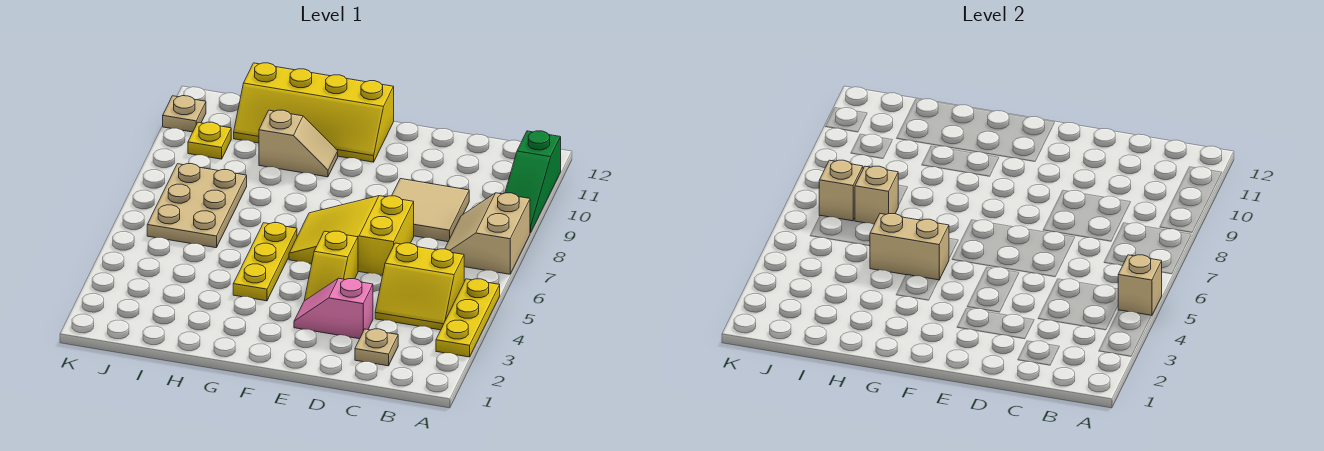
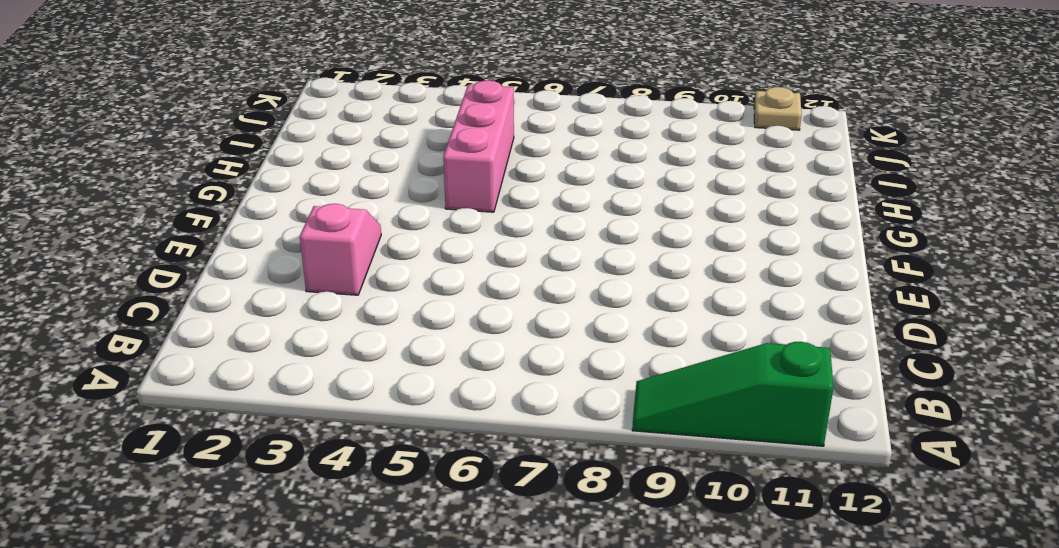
pink 1x3 brick [443,80,514,212] -> yellow 1x3 plate [233,223,297,301]
none -> yellow 1x3 plate [436,279,500,357]
none -> tan 2x2 slope [445,193,530,274]
none -> yellow 2x2 slope [375,243,464,330]

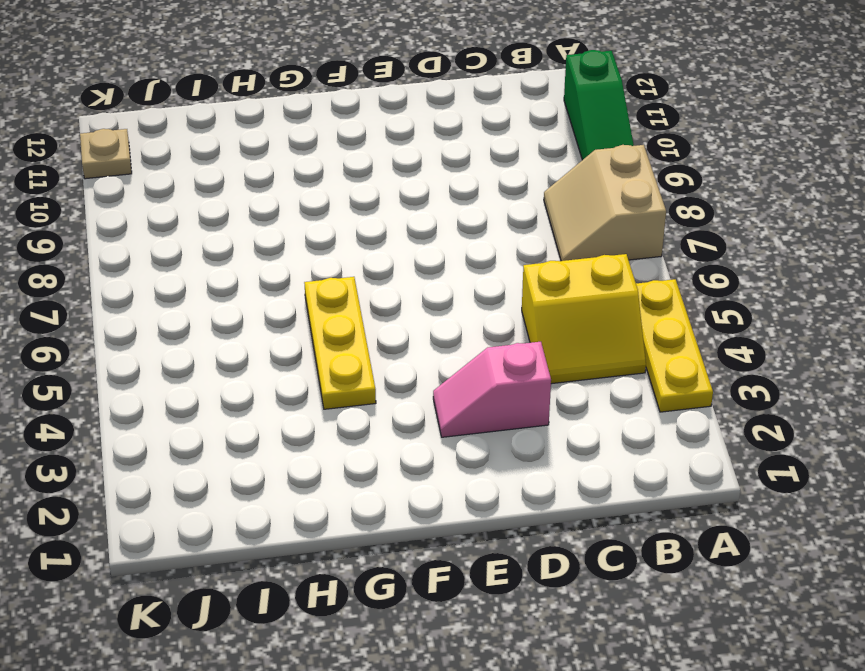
none -> tan 1x1 plate [355,329,398,366]
none -> tan 2x2 tile [392,179,469,242]
none -> yellow 2x3 slope [289,196,414,276]

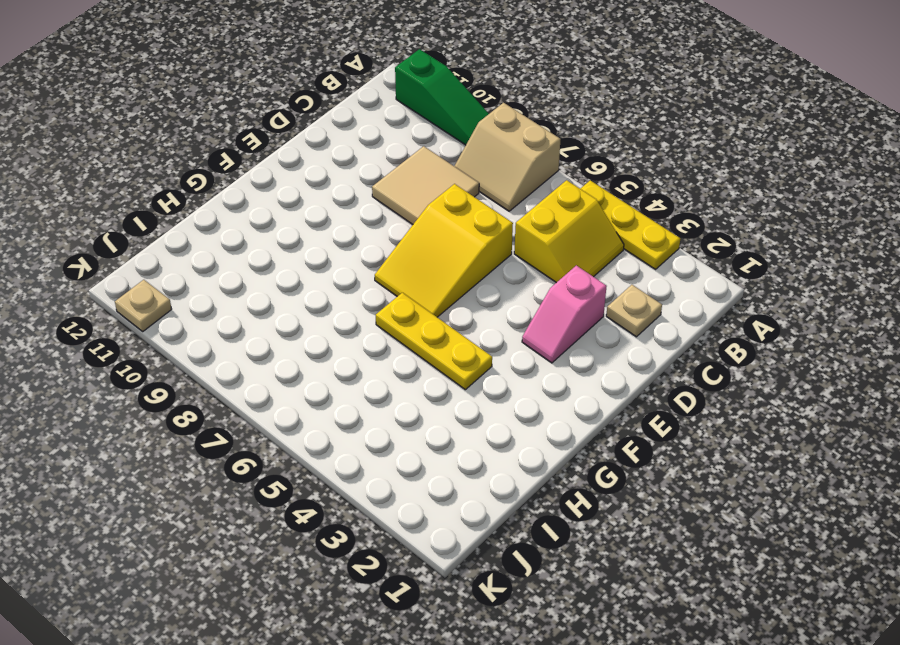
none -> yellow 1x2 slope [304,231,358,301]
none -> yellow 2x4 slope [234,63,394,162]
none -> tan 1x2 slope [259,110,338,177]

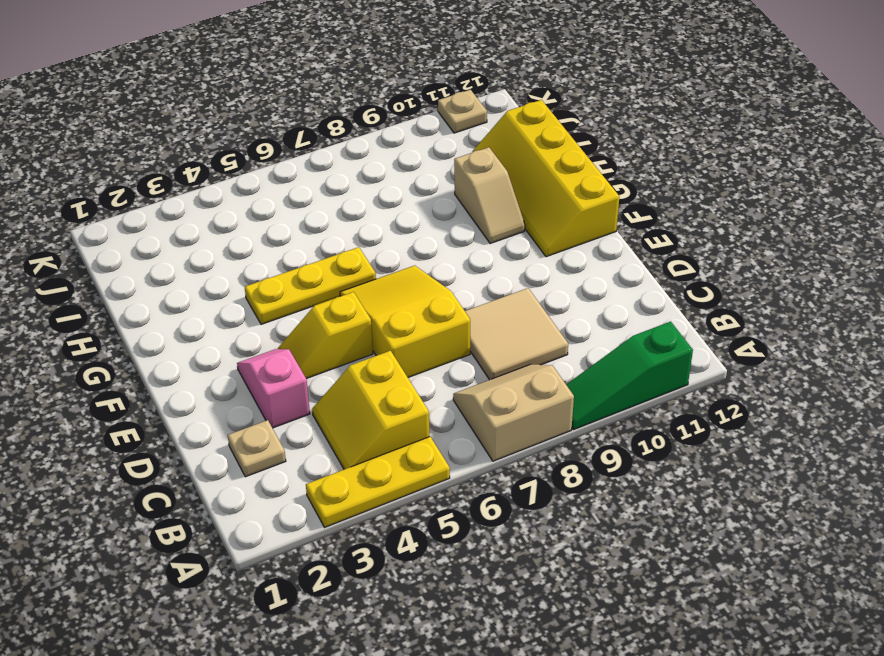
none -> tan 2x3 plate [147,164,247,248]
none -> yellow 1x1 plate [188,122,231,159]
none -> tan 1x1 brick [1118,255,1162,316]

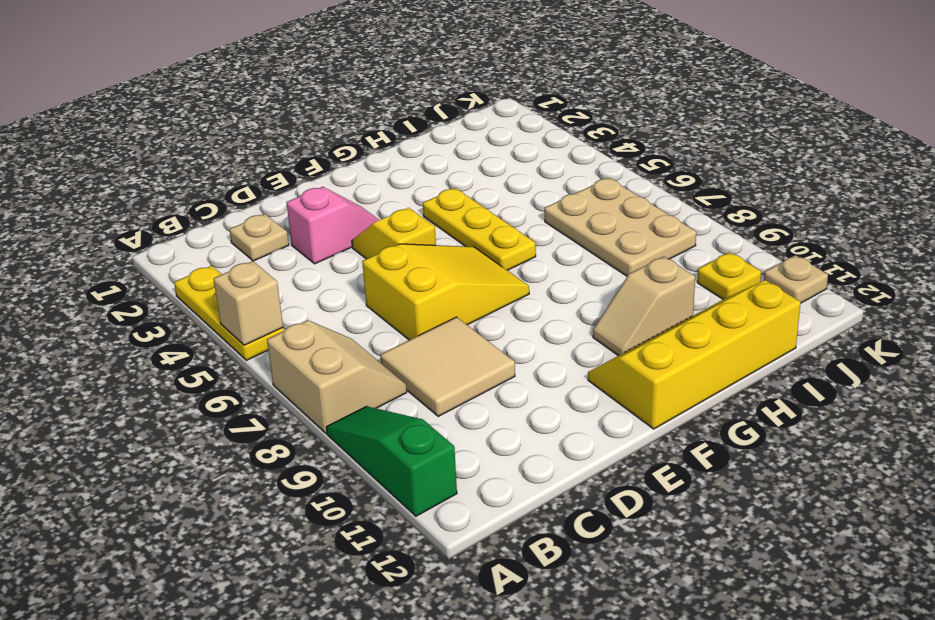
none -> yellow 2x2 slope [375,243,464,330]
none -> tan 1x2 brick [870,214,949,280]
none -> tan 1x1 brick [855,166,899,224]

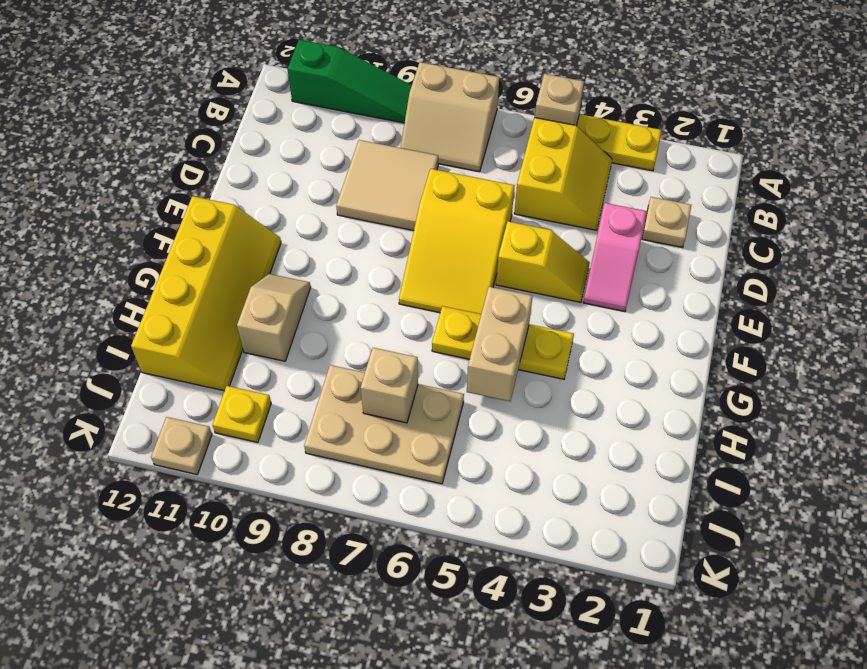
none -> tan 1x1 brick [819,160,863,221]

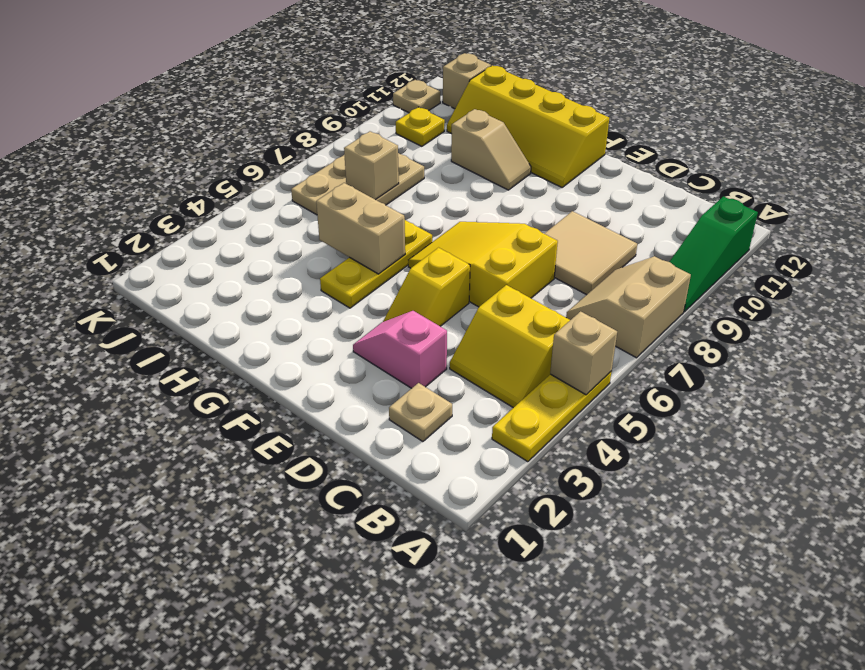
tan 1x1 brick [443,53,491,109] -> tan 1x1 brick moved to [819,160,863,221]

